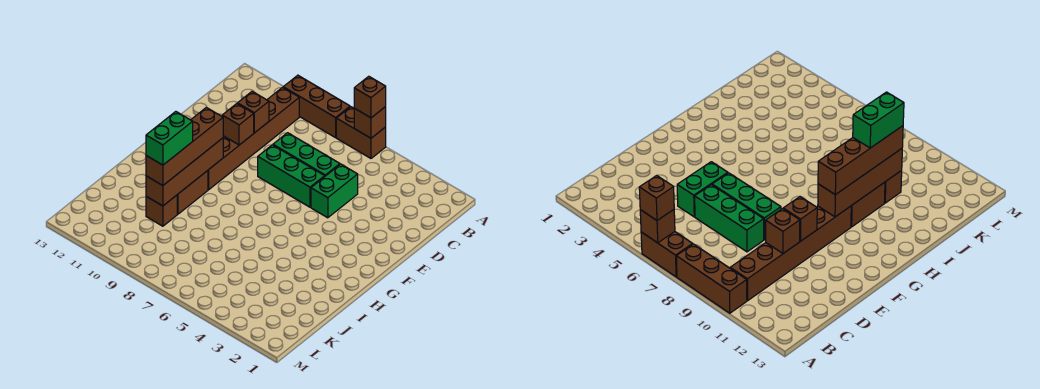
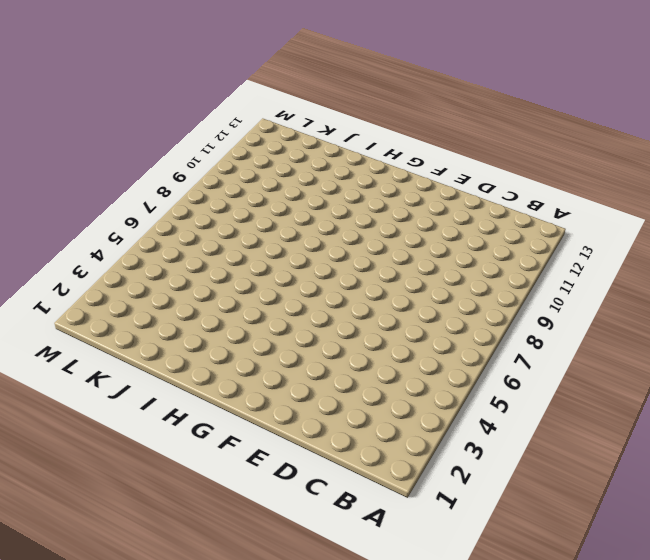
none -> brown 1x2 brick [336,107,386,158]
none -> brown 1x3 brick [283,75,350,138]
none -> brown 1x6 brick [208,87,299,190]

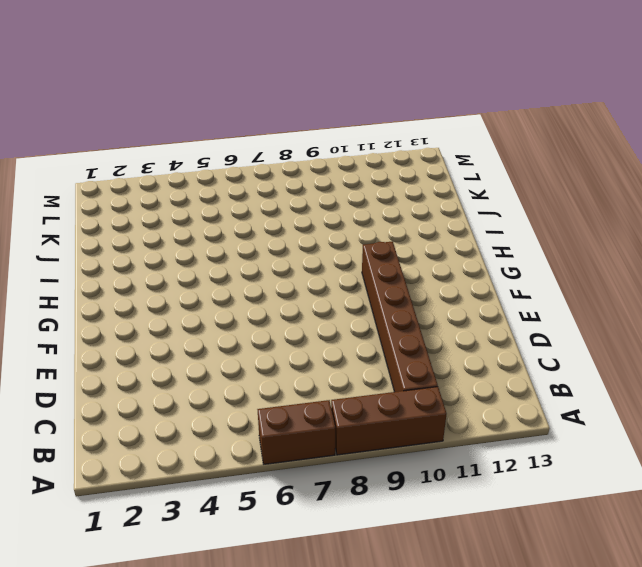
none -> green 1x2 brick [311,164,358,218]
none -> green 1x3 brick [273,133,340,176]
none -> green 1x3 brick [258,145,325,207]

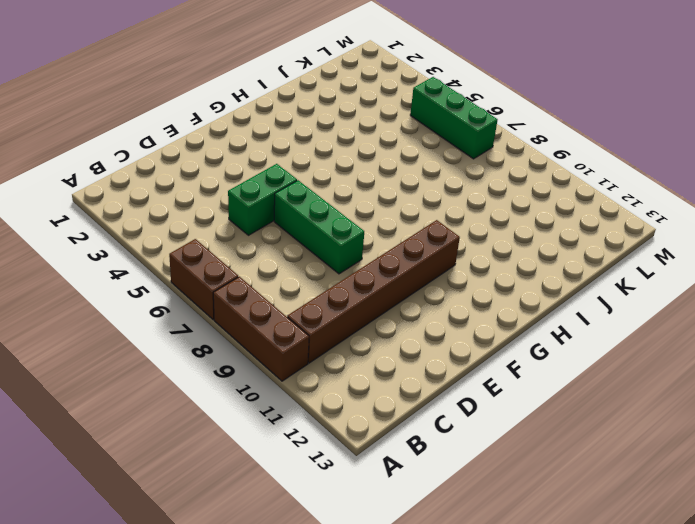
green 1x3 brick [410,77,497,159] -> green 1x3 brick moved to [273,133,340,176]
none -> brown 1x2 brick [177,171,208,214]
none -> brown 1x1 brick [146,195,177,226]
none -> brown 1x1 brick [354,107,386,138]

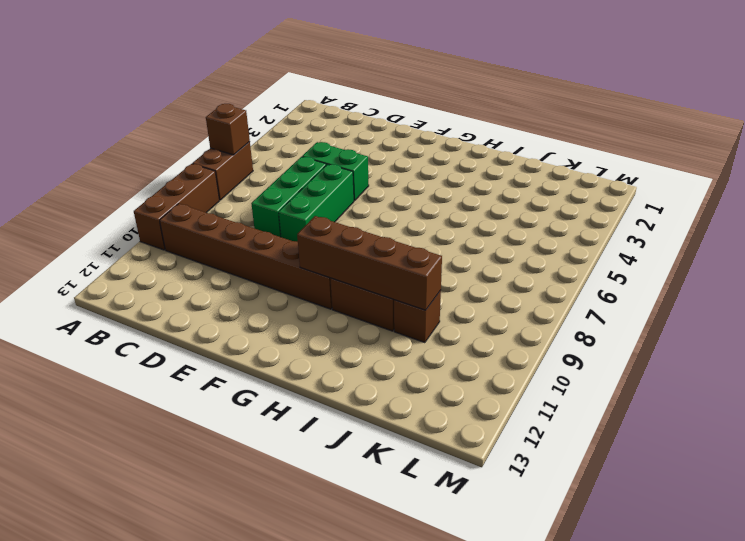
none -> brown 1x1 brick [238,92,269,133]
none -> brown 1x1 brick [222,104,254,145]
none -> brown 1x1 brick [354,76,386,118]

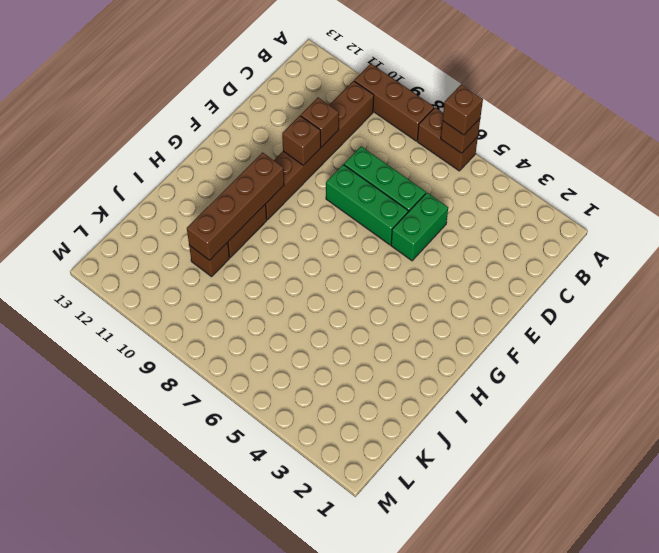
none -> brown 1x4 brick [146,107,223,186]
none -> green 1x2 brick [146,112,193,165]

